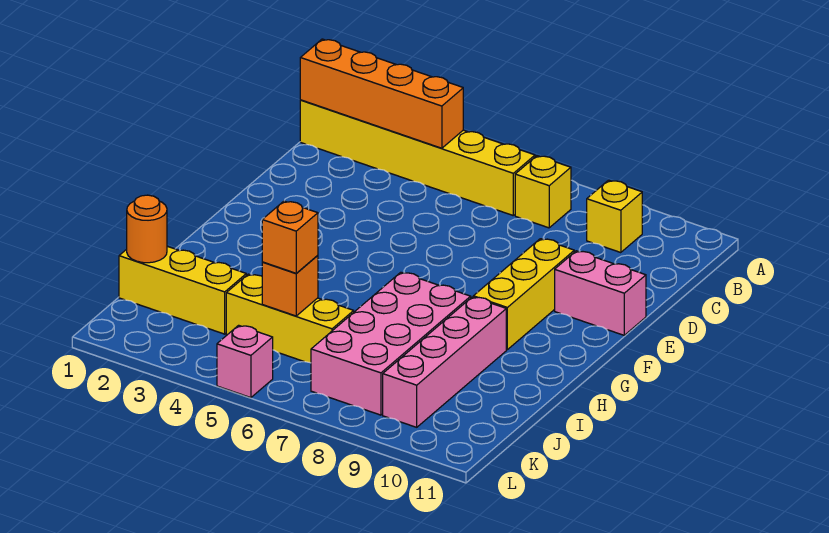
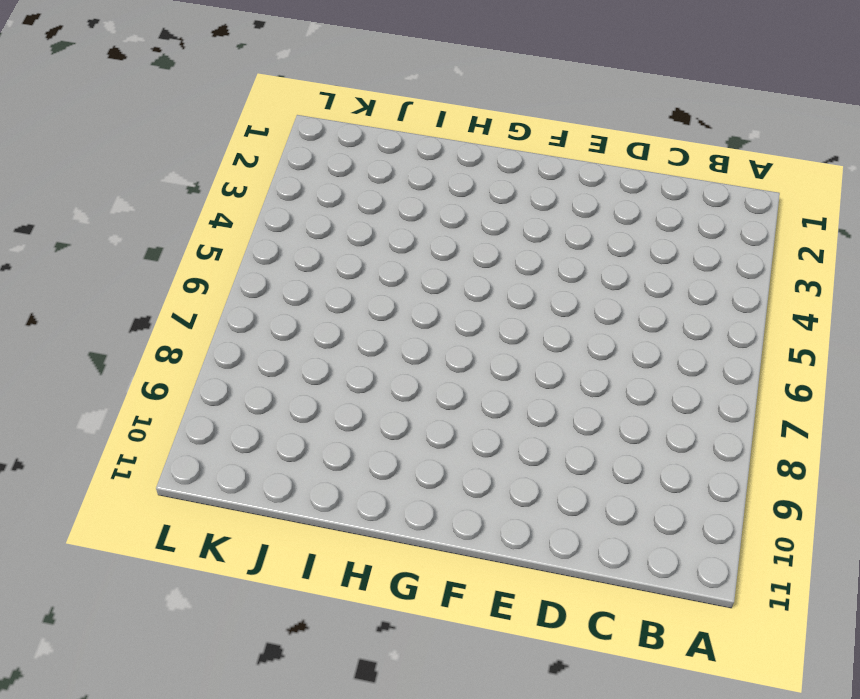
none -> yellow 1x6 brick [300,100,535,215]
none -> yellow 1x1 brick [515,156,571,228]
none -> yellow 1x1 brick [587,180,642,253]

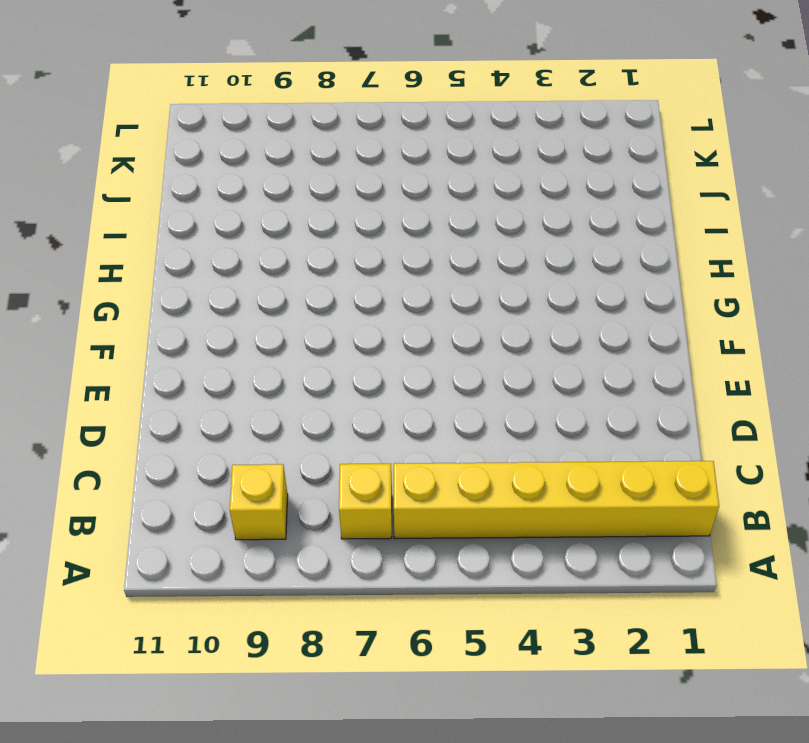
none -> yellow 1x3 brick [473,239,574,350]
none -> pink 1x2 brick [555,251,646,335]
none -> pink 2x4 brick [311,272,471,415]

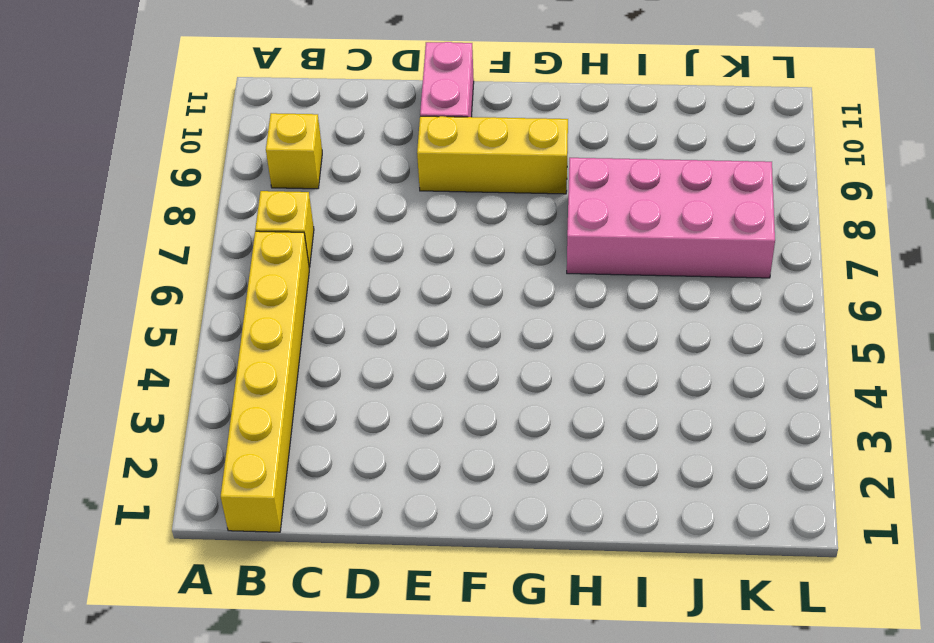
none -> pink 1x4 brick [383,297,506,427]
none -> yellow 1x3 brick [119,246,246,334]
none -> yellow 1x3 brick [226,274,354,363]

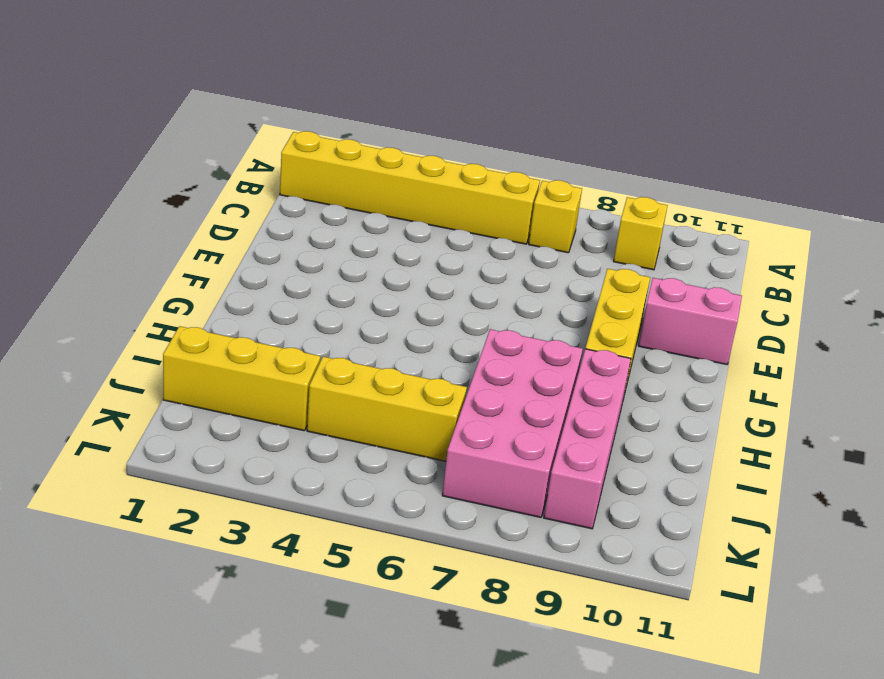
none -> pink 1x1 brick [217,325,273,398]
none -> orange 1x4 brick [300,39,463,148]
none -> orange 1x1 round brick [127,195,167,263]

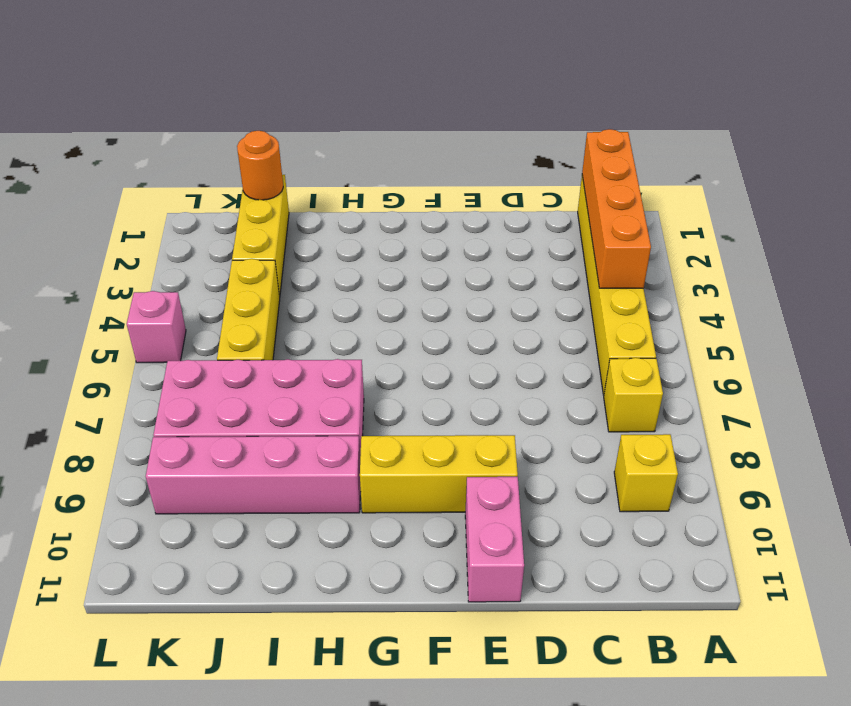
none -> orange 1x1 brick [262,255,318,316]
none -> orange 1x1 brick [262,201,318,273]

